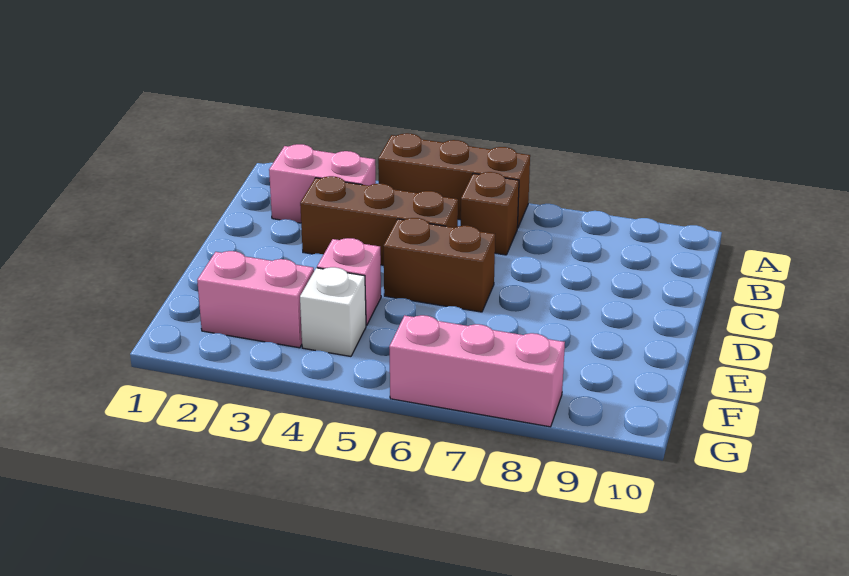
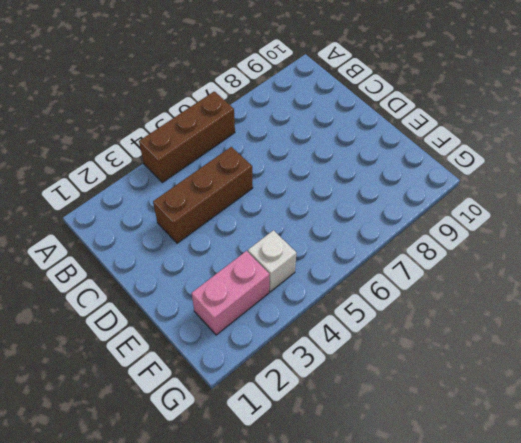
none -> pink 1x2 brick [269,144,376,223]
none -> brown 1x1 brick [461,172,519,255]

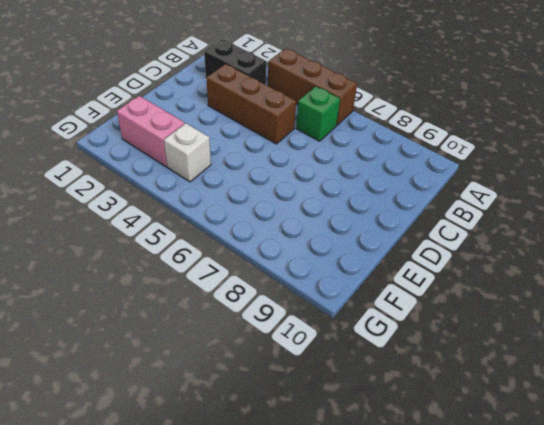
black 1x2 brick [204,39,266,85] -> pink 1x2 brick [269,144,376,223]
green 1x1 brick [296,86,340,141] -> brown 1x1 brick [461,172,519,255]
none -> brown 1x2 brick [384,218,495,312]
none -> pink 1x1 brick [317,238,381,325]

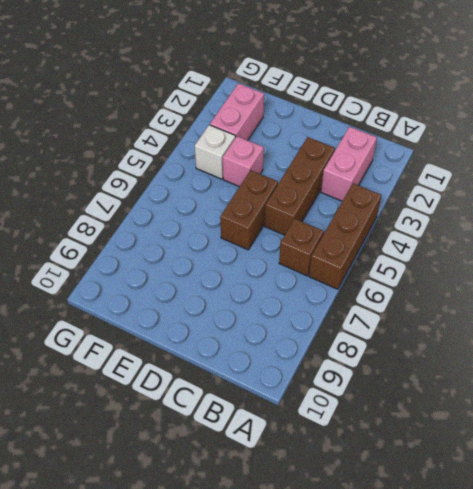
none -> pink 1x3 brick [389,315,565,427]

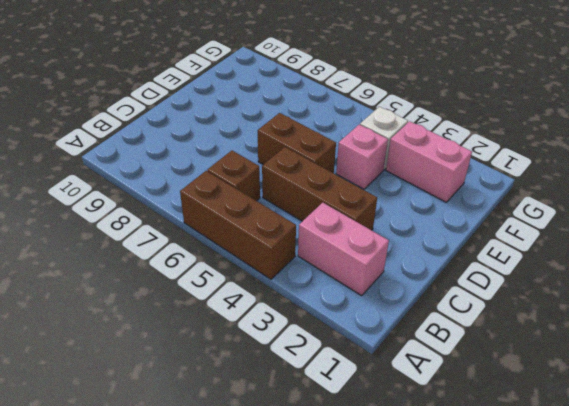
none -> pink 1x3 brick [389,315,565,427]

